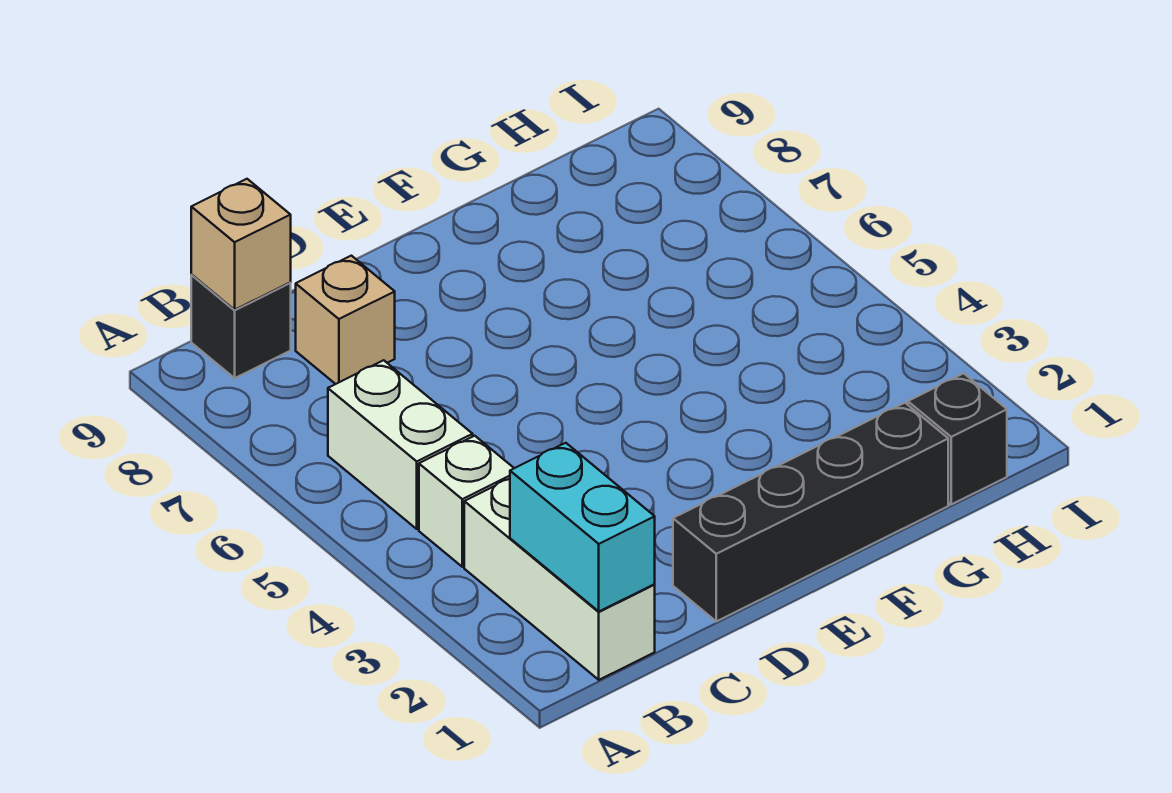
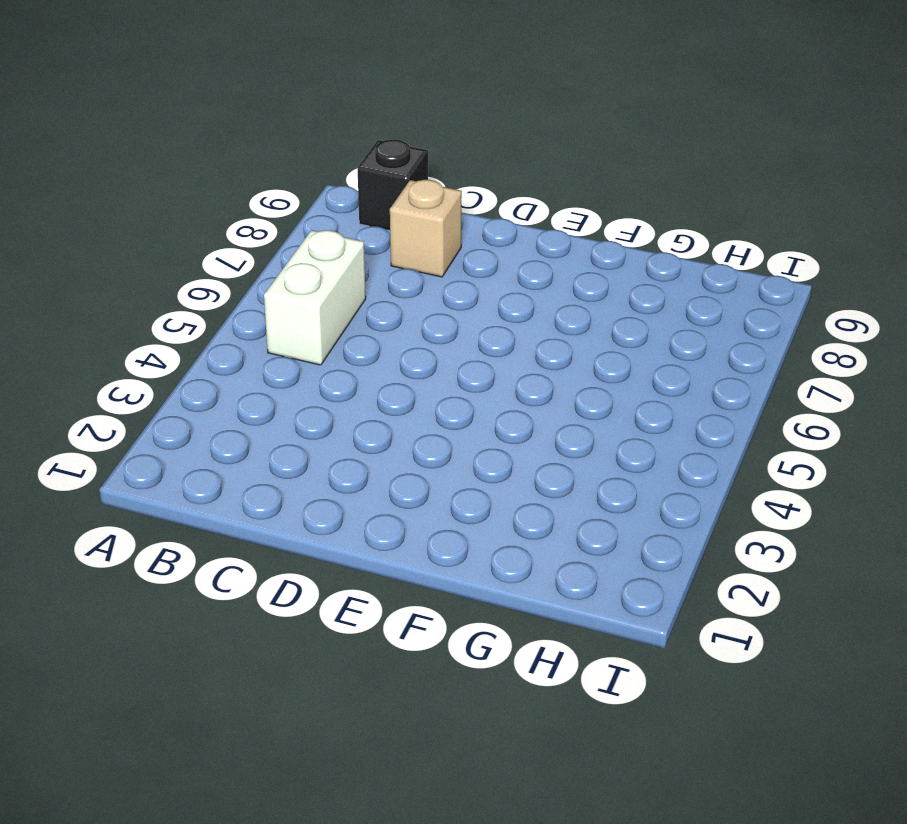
none -> white 1x3 brick [464,479,655,680]
none -> white 1x1 brick [419,436,514,567]

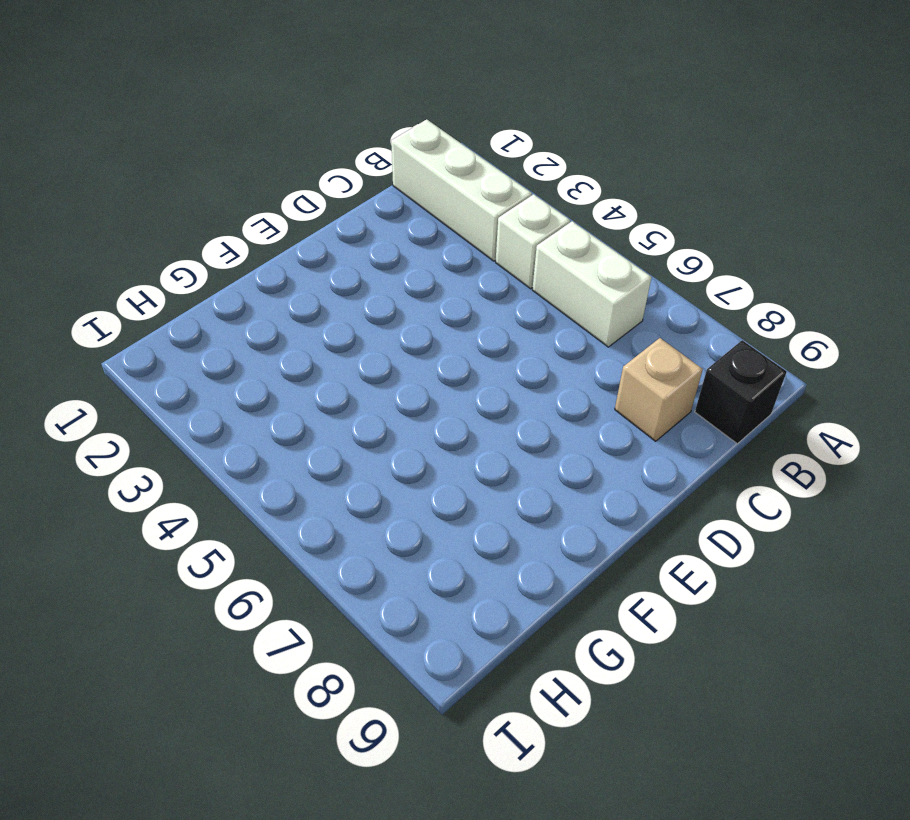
none -> black 1x4 brick [673,403,948,621]
none -> black 1x1 brick [908,373,1007,504]

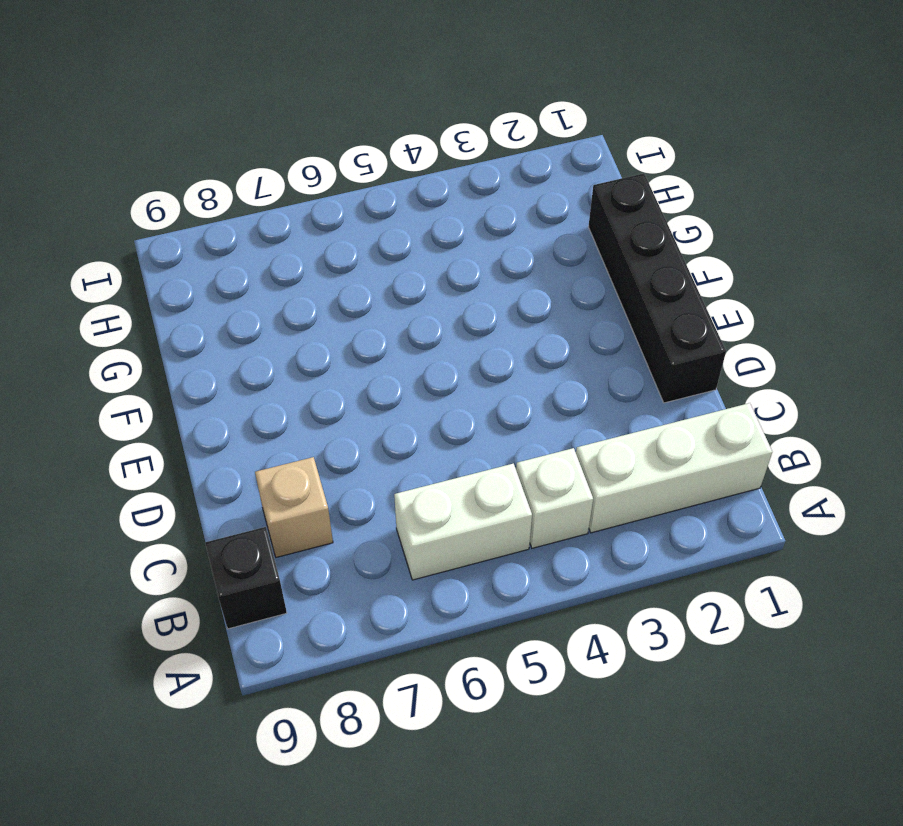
none -> black 1x1 brick [908,373,1007,504]
none -> cyan 1x2 brick [510,443,655,611]

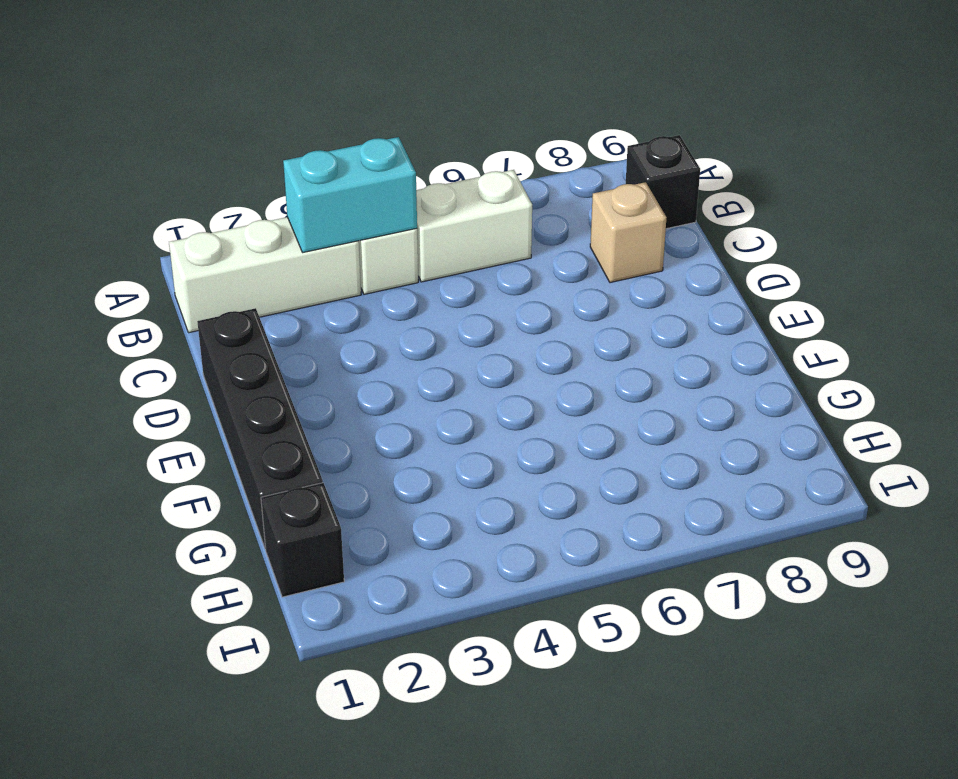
cyan 1x2 brick [283,137,417,252] -> cyan 1x2 brick moved to [510,443,655,611]
none -> tan 1x1 brick [191,179,291,310]

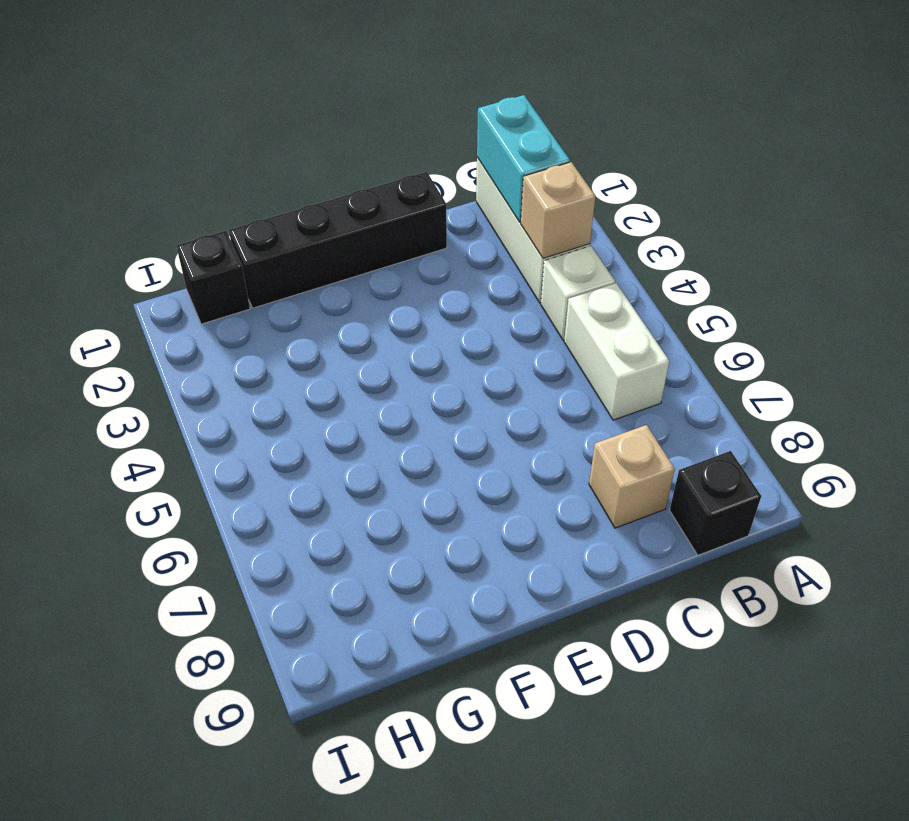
tan 1x1 brick [521,162,595,258] -> tan 1x1 brick moved to [191,179,291,310]

